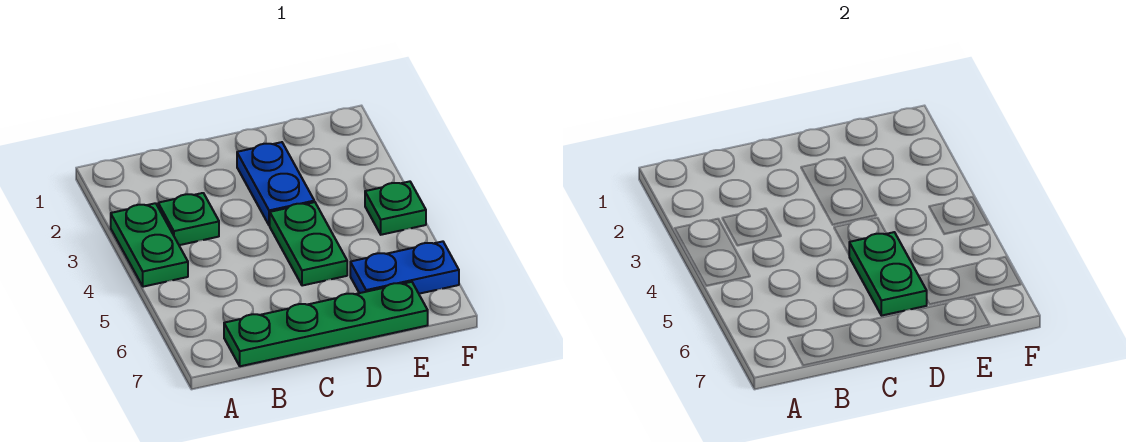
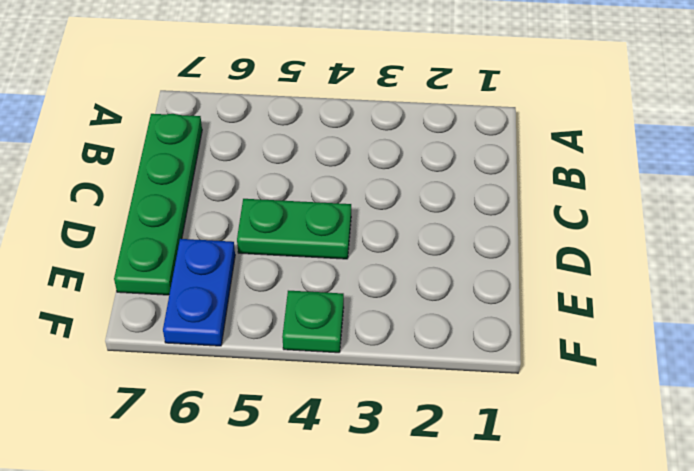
none -> green 1x2 plate [111,203,188,287]
none -> green 1x1 plate [158,193,219,245]

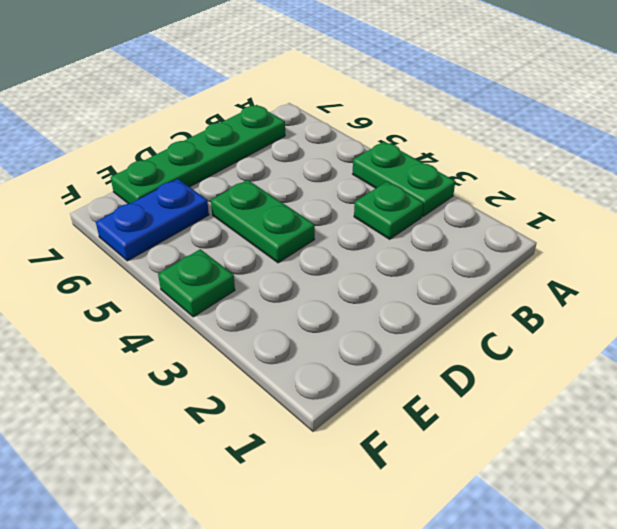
none -> blue 1x2 plate [237,142,314,226]
none -> green 1x2 plate [849,232,927,316]

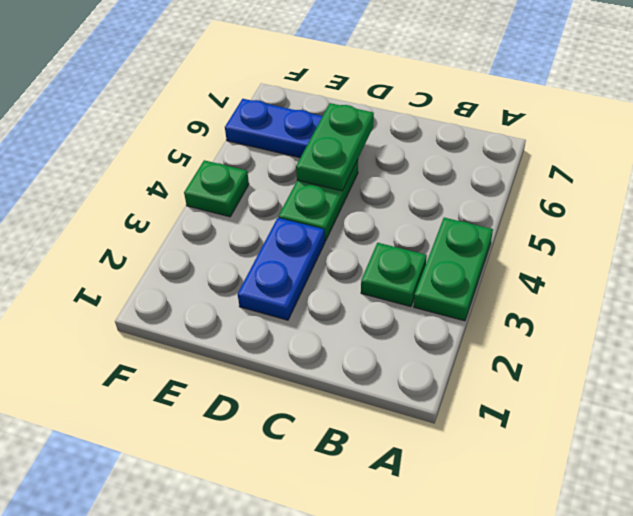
none -> green 1x4 plate [224,282,428,366]

